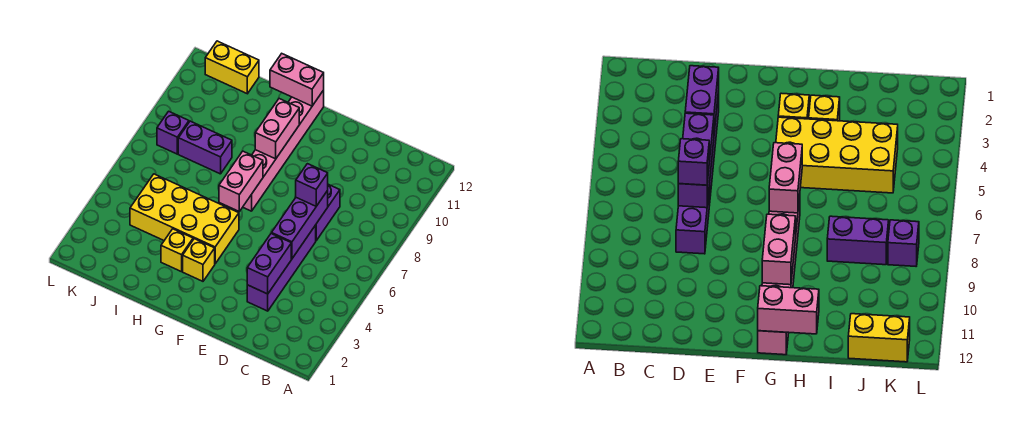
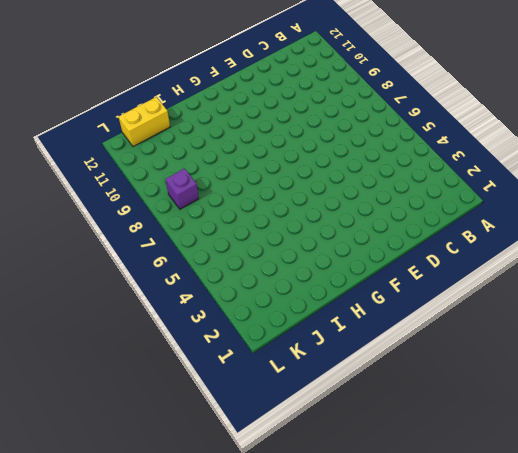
none -> purple 1x4 brick [247,225,316,311]
none -> purple 1x2 brick [316,184,340,241]
none -> yellow 1x1 brick [183,239,215,281]

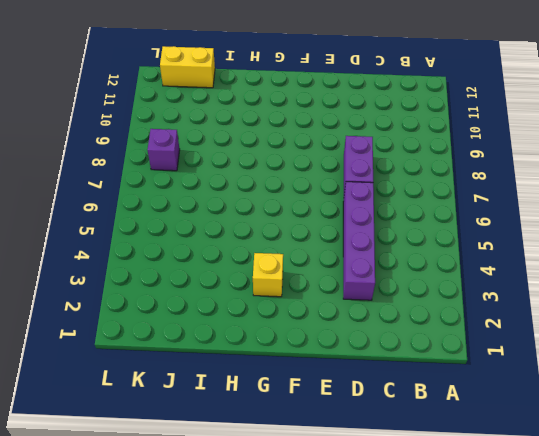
none -> yellow 2x4 brick [130,174,239,264]
none -> pink 1x6 brick [243,90,324,211]
none -> yellow 1x1 brick [161,229,193,272]

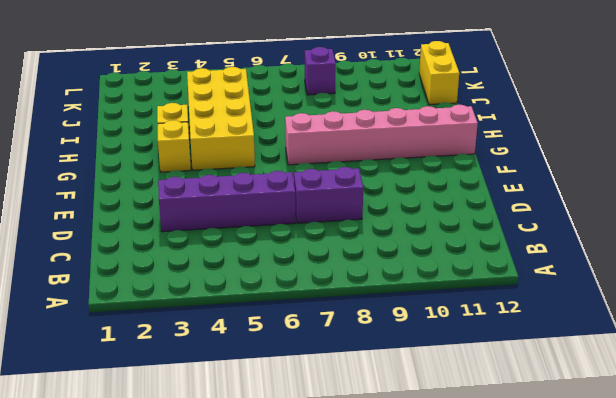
none -> purple 1x2 brick [178,121,232,174]
none -> purple 1x2 brick [247,233,291,294]
none -> purple 1x3 brick [272,191,328,259]

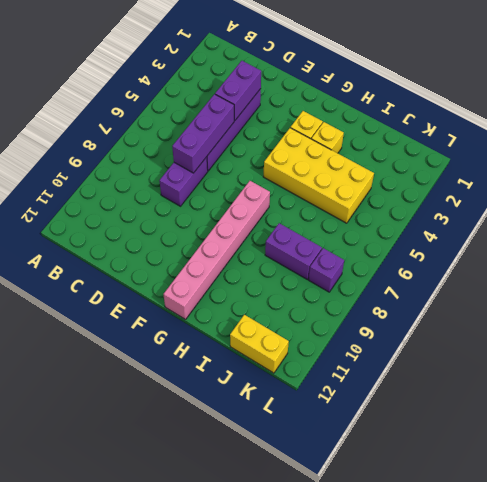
none -> pink 1x2 brick [219,151,263,211]
none -> pink 1x2 brick [255,99,299,159]
none -> pink 1x2 brick [270,54,324,106]

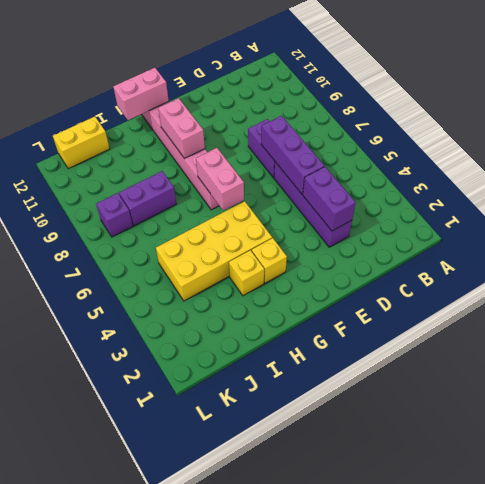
none -> purple 1x1 brick [296,164,328,206]

